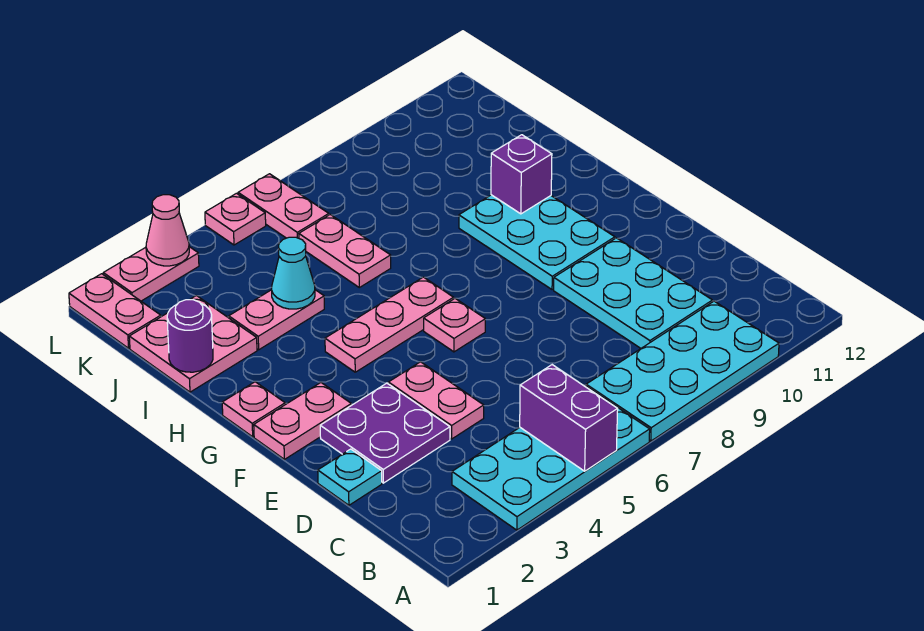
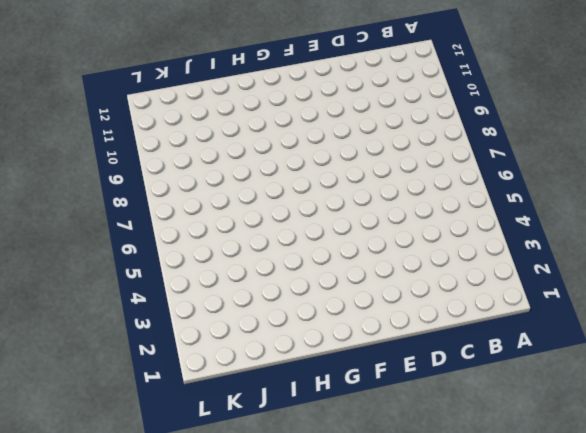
none -> cyan 2x4 plate [452,385,650,530]
none -> cyan 2x4 plate [586,301,779,441]
none -> cyan 2x3 plate [554,238,712,348]

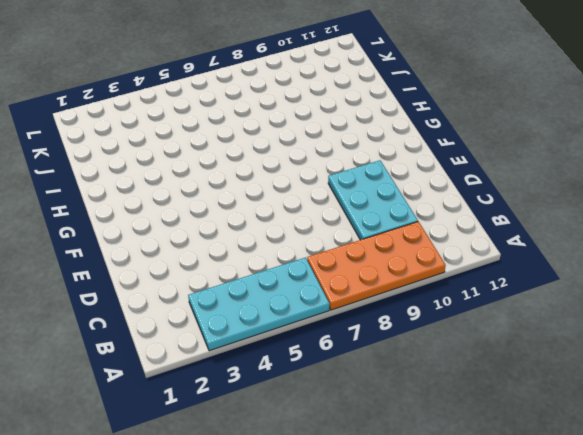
orange 2x4 plate [307,222,446,310] -> cyan 2x4 plate [586,301,779,441]
none -> cyan 1x1 plate [318,449,382,505]
none -> purple 2x2 plate [320,383,450,483]
none -> pink 1x2 plate [388,362,484,439]

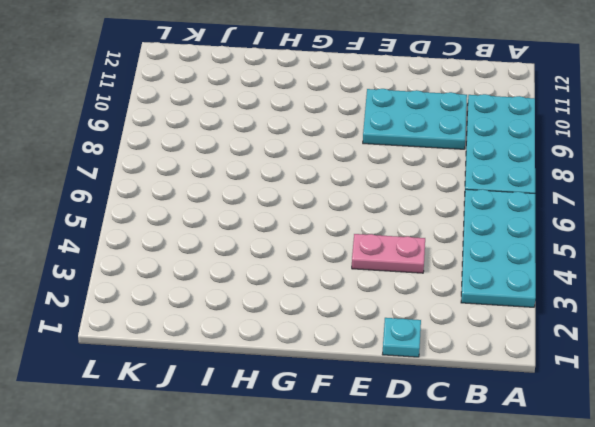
none -> purple 2x2 plate [320,383,450,483]
none -> pink 1x2 plate [254,383,351,459]
none -> pink 1x1 plate [424,298,485,352]

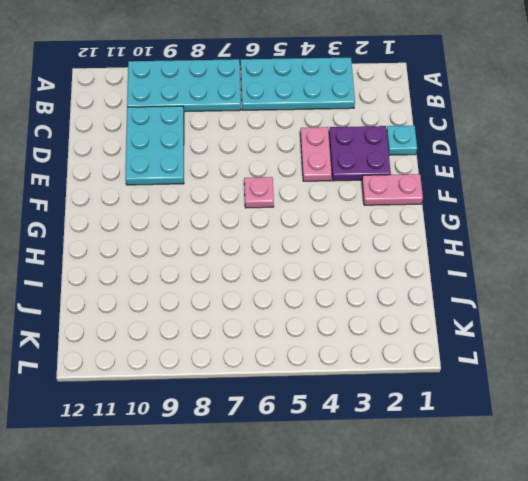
none -> cyan 2x3 plate [459,195,615,290]
none -> pink 1x1 plate [222,382,285,437]
none -> pink 1x3 plate [325,277,454,372]

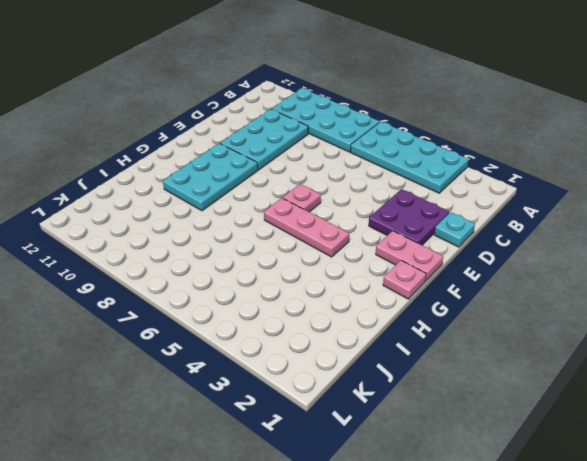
none -> pink 1x2 plate [388,362,484,439]
none -> pink 2x2 plate [129,296,257,392]
none -> pink 1x2 plate [229,290,324,350]

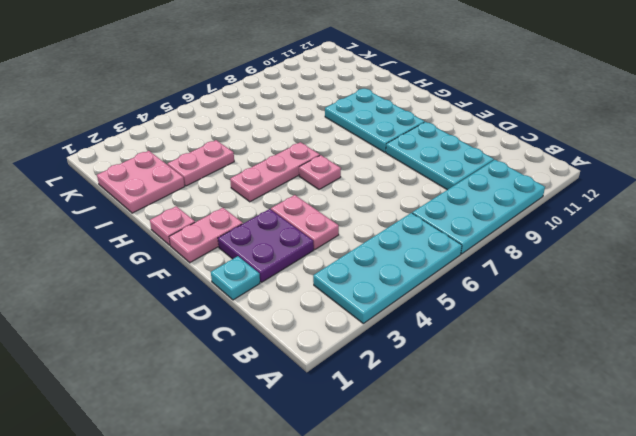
none -> pink 1x2 plate [299,215,391,287]
none -> pink 1x2 plate [69,274,161,348]
none -> pink 1x2 plate [238,174,329,238]

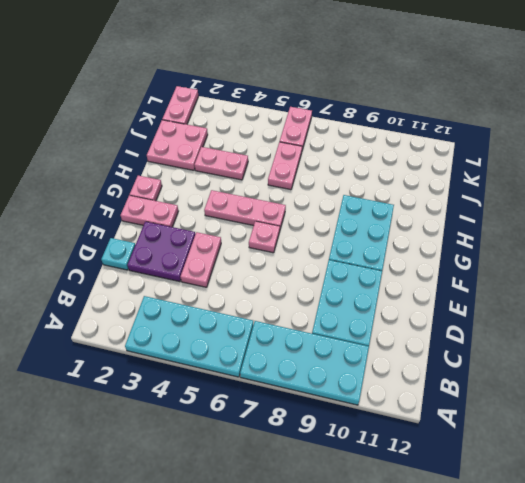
none -> pink 1x2 plate [103,247,199,301]
none -> pink 1x1 plate [205,193,266,245]
none -> purple 1x2 brick [520,365,618,471]

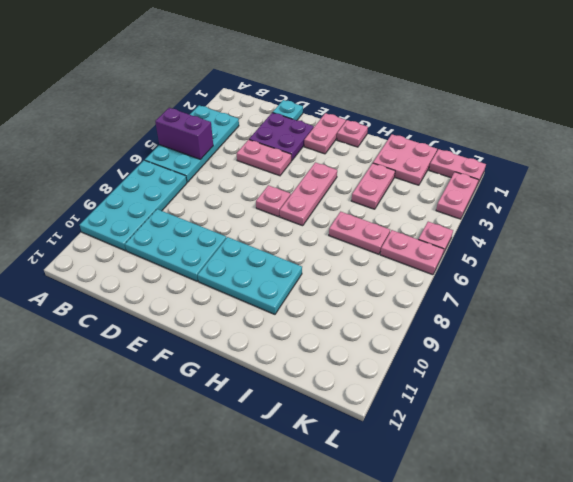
none -> purple 1x1 brick [491,135,552,214]
none -> purple 1x1 round brick [167,300,213,372]
none -> cyan 1x1 cone [272,237,315,309]

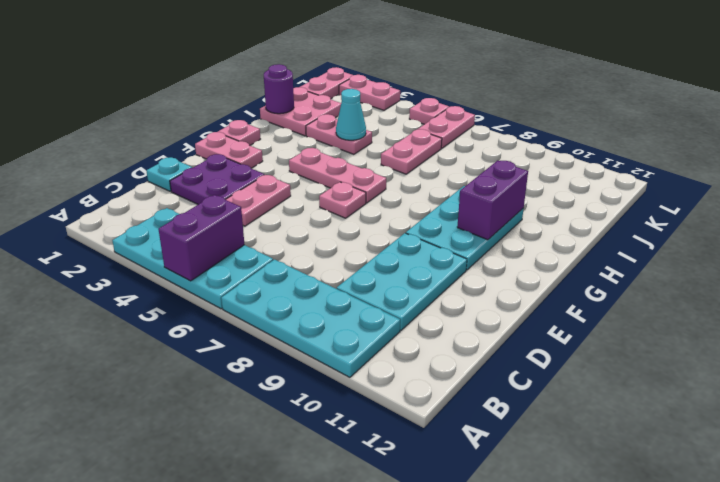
purple 1x2 brick [457,161,528,240] -> purple 1x1 brick [491,135,552,214]
none -> pink 1x1 cone [146,195,189,266]

